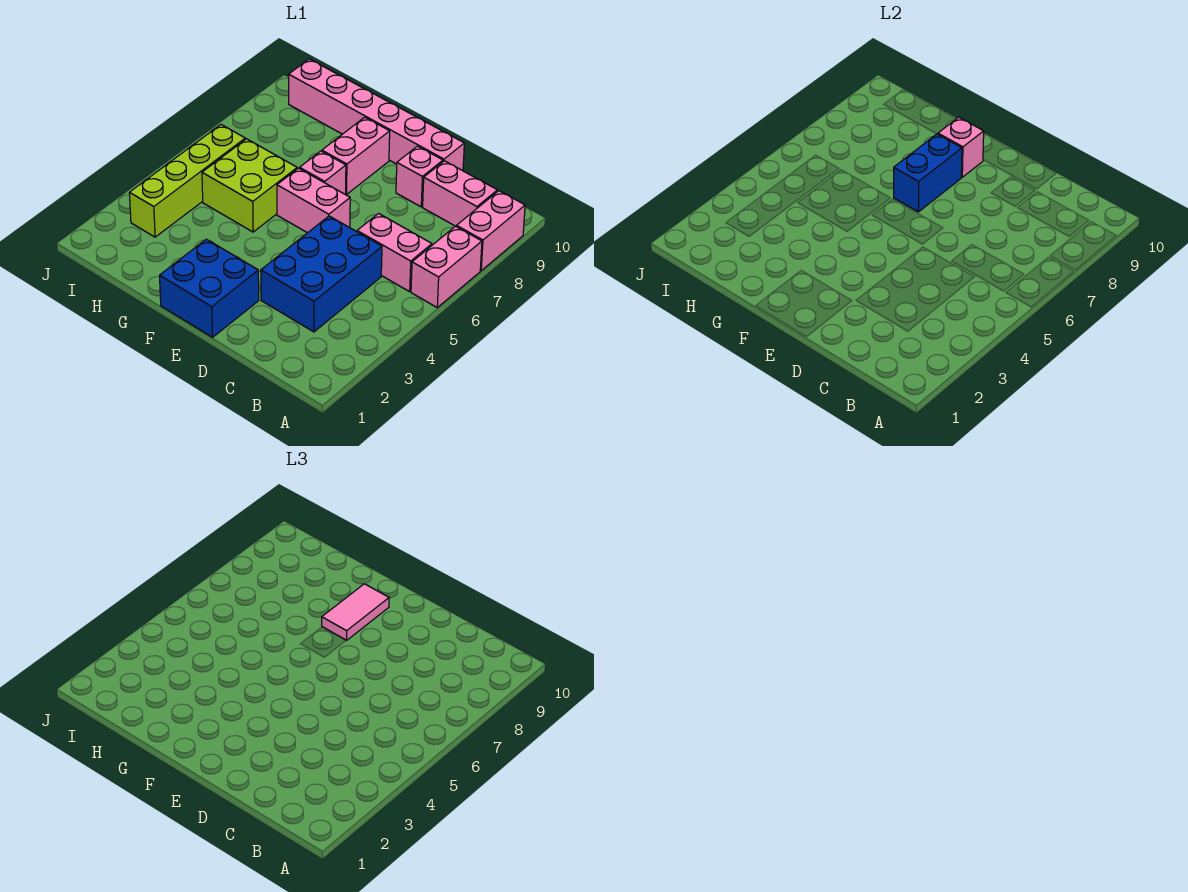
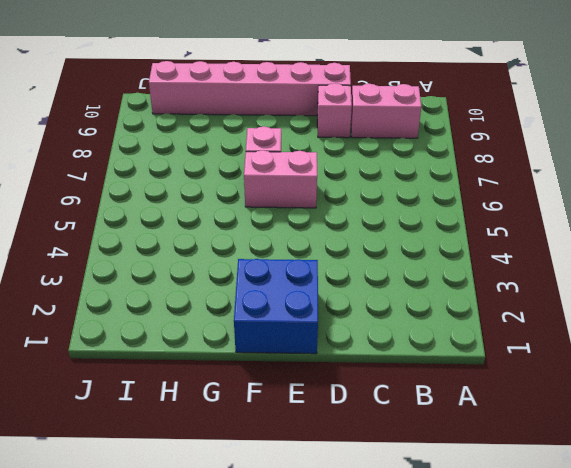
none -> pink 1x2 brick [411,226,482,307]
none -> pink 1x2 brick [456,191,525,270]
none -> pink 1x2 brick [357,214,432,292]

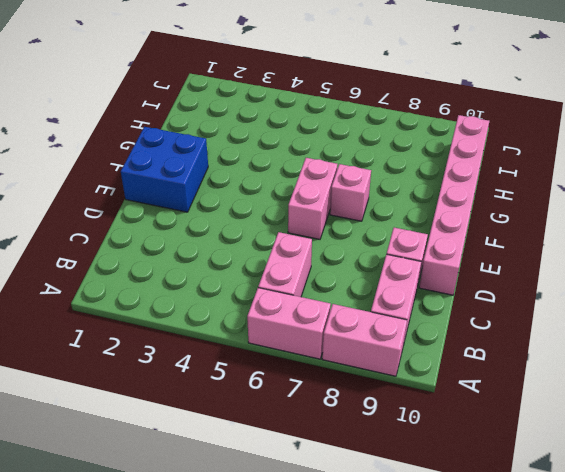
none -> blue 2x3 brick [261,216,382,332]
none -> pink 1x2 brick [322,117,390,194]
none -> lime 2x2 brick [202,139,297,232]

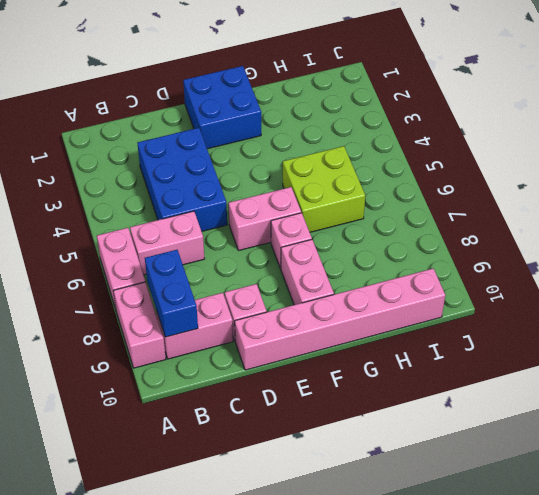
blue 1x2 brick [145,250,198,337] -> blue 1x2 brick moved to [894,134,962,212]
none -> lime 1x4 brick [129,125,245,237]
none -> pink 1x1 brick [938,117,984,177]
none -> pink 1x2 tile [322,584,389,640]

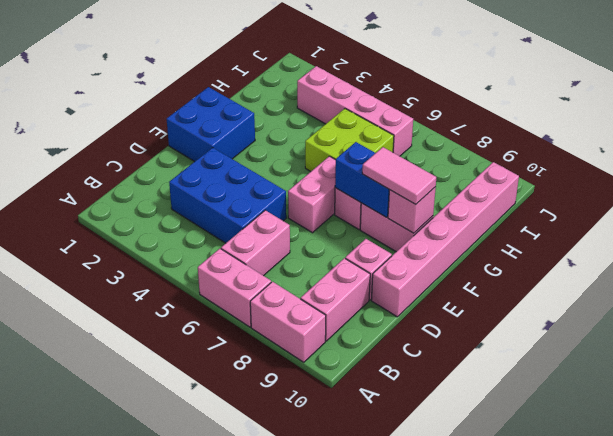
pink 1x4 brick [297,66,413,156] -> lime 1x4 brick [129,125,245,237]

